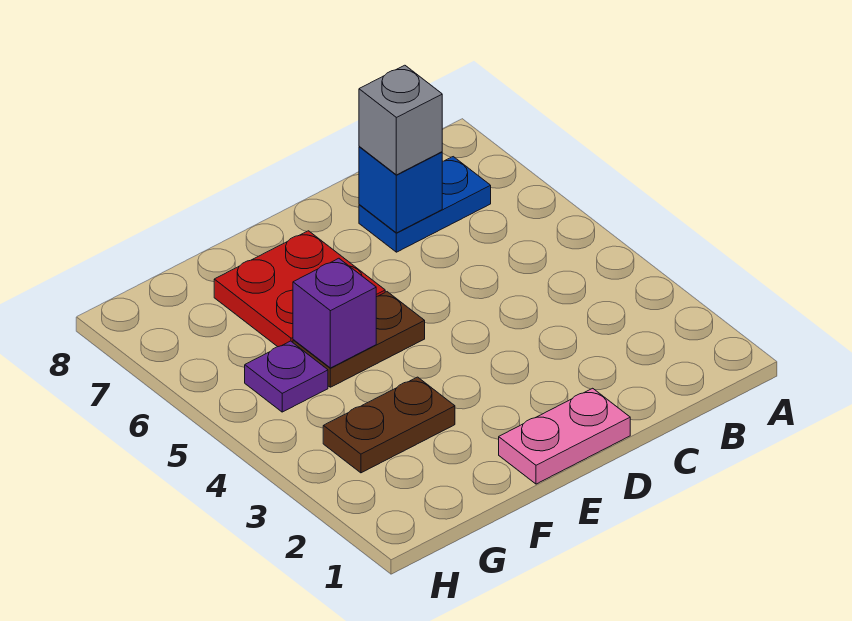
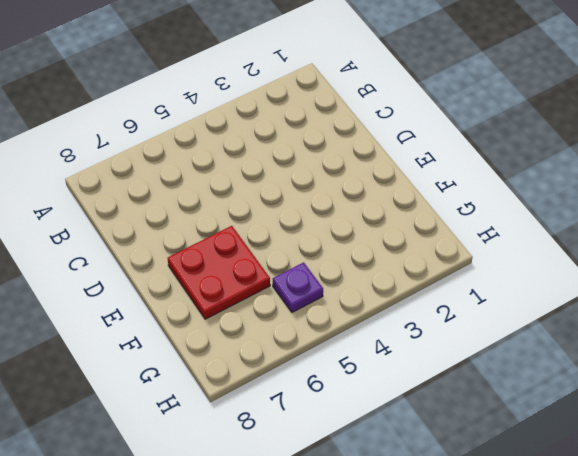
none -> blue 1x2 plate [359,157,491,252]
none -> pink 1x2 plate [499,388,630,484]

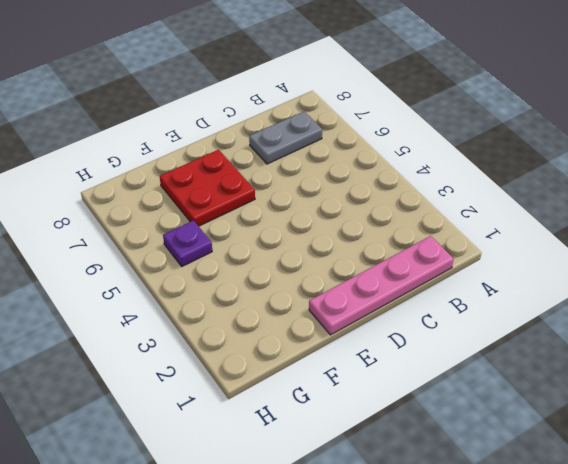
pink 1x4 plate [309,236,454,335] -> pink 1x2 plate [499,388,630,484]
grey 1x2 plate [249,112,322,164] -> blue 1x2 plate [359,157,491,252]
none -> brown 1x2 plate [293,292,425,387]
none -> brown 1x2 plate [323,377,455,473]

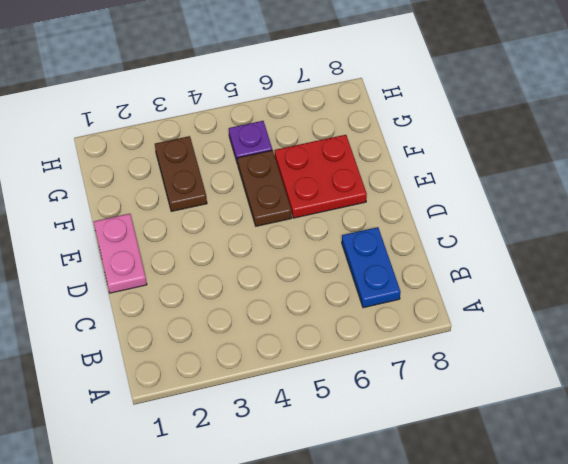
none -> blue 1x1 brick [359,147,442,233]
none -> purple 1x1 brick [293,258,376,368]

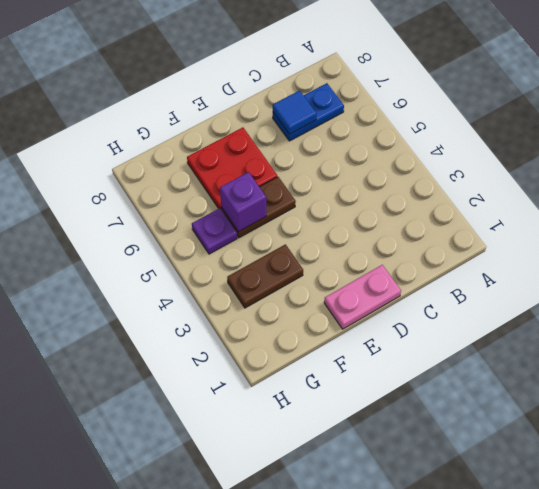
blue 1x1 tile [273,90,317,134] -> blue 1x1 brick [359,147,442,233]
none -> grey 1x1 brick [359,65,442,175]

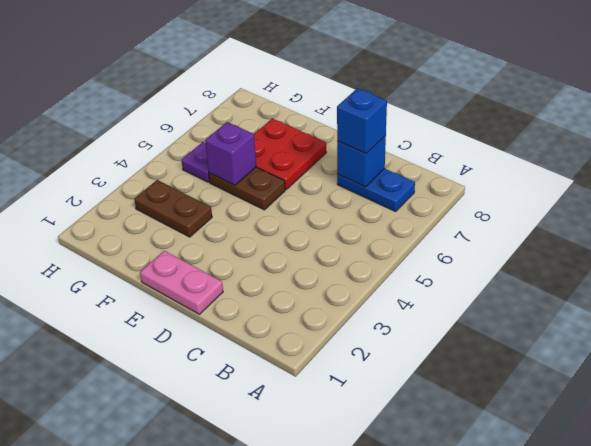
blue 1x1 brick [337,88,387,154] -> grey 1x1 brick [359,65,442,175]

